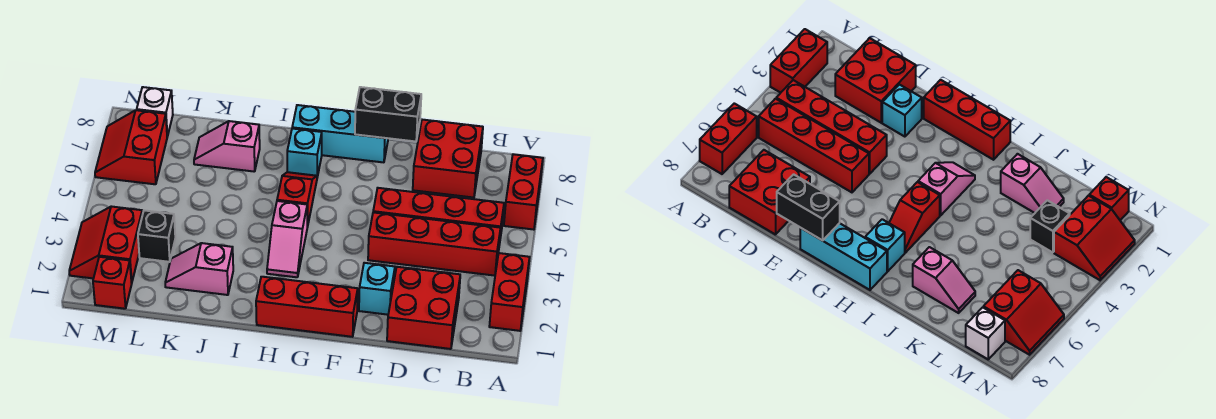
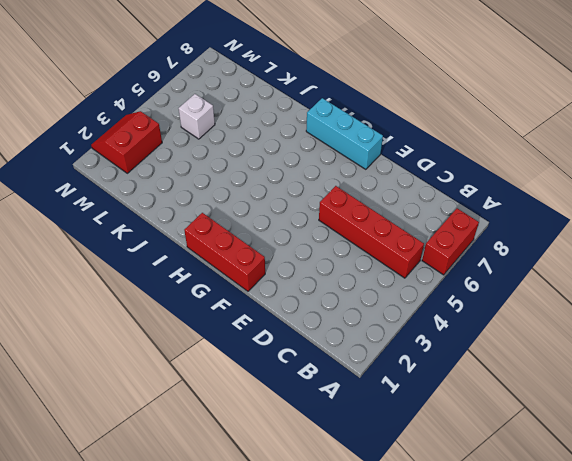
white 1x1 brick [179,94,215,139] -> white 1x1 brick moved to [137,87,173,137]
none -> red 1x2 brick [489,253,530,331]
none -> red 1x4 brick [368,212,501,276]
none -> red 2x2 brick [387,267,460,349]

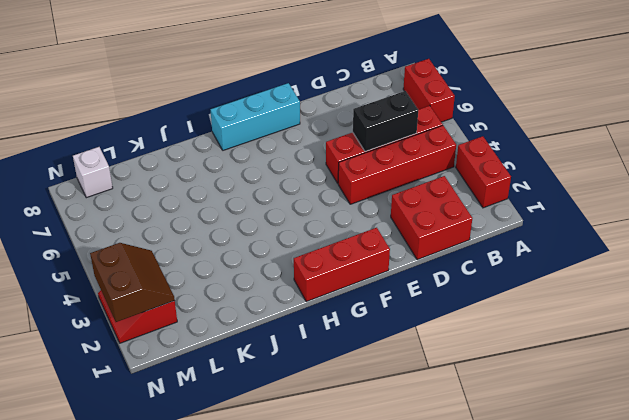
black 1x2 brick [353,91,418,152] -> black 1x2 brick moved to [355,87,421,141]
brown 2x2 slope [90,243,175,322] -> none
none -> red 2x2 brick [413,120,483,198]
none -> cyan 1x1 brick [359,263,395,315]
none -> pink 1x2 slope [267,201,307,277]

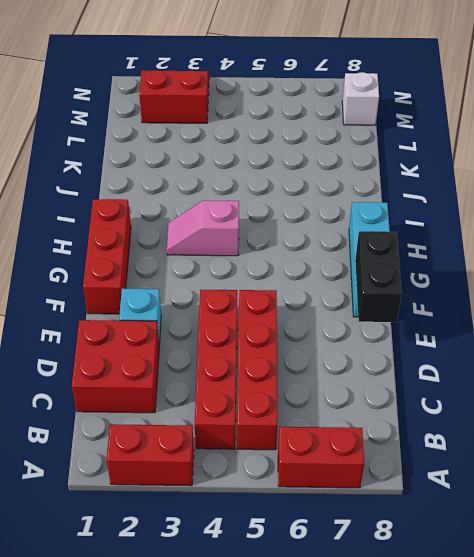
none -> red 2x2 brick [413,120,483,198]
none -> red 1x2 slope [277,172,317,227]
none -> cyan 1x1 brick [287,129,322,177]

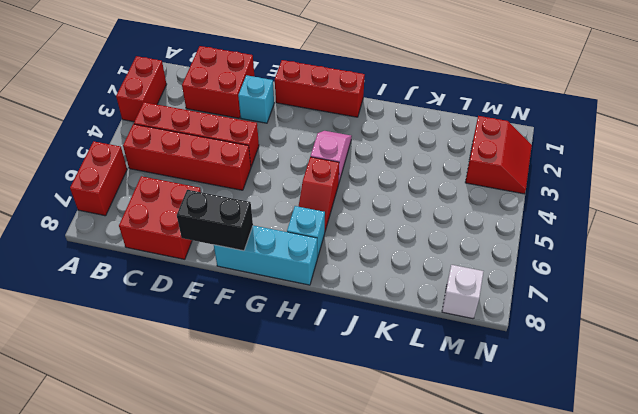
none -> pink 1x2 slope [165,243,233,295]
none -> pink 1x2 slope [194,121,260,172]
none -> black 1x1 brick [138,210,175,262]

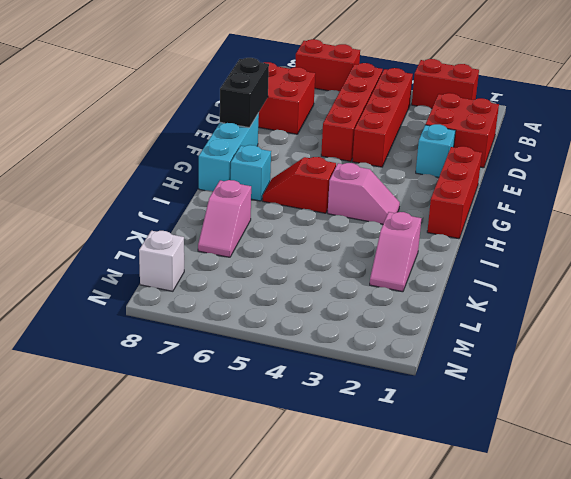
none -> black 1x1 brick [138,210,175,262]
none -> red 1x1 brick [93,257,132,309]
none -> red 2x2 slope [69,206,142,283]

